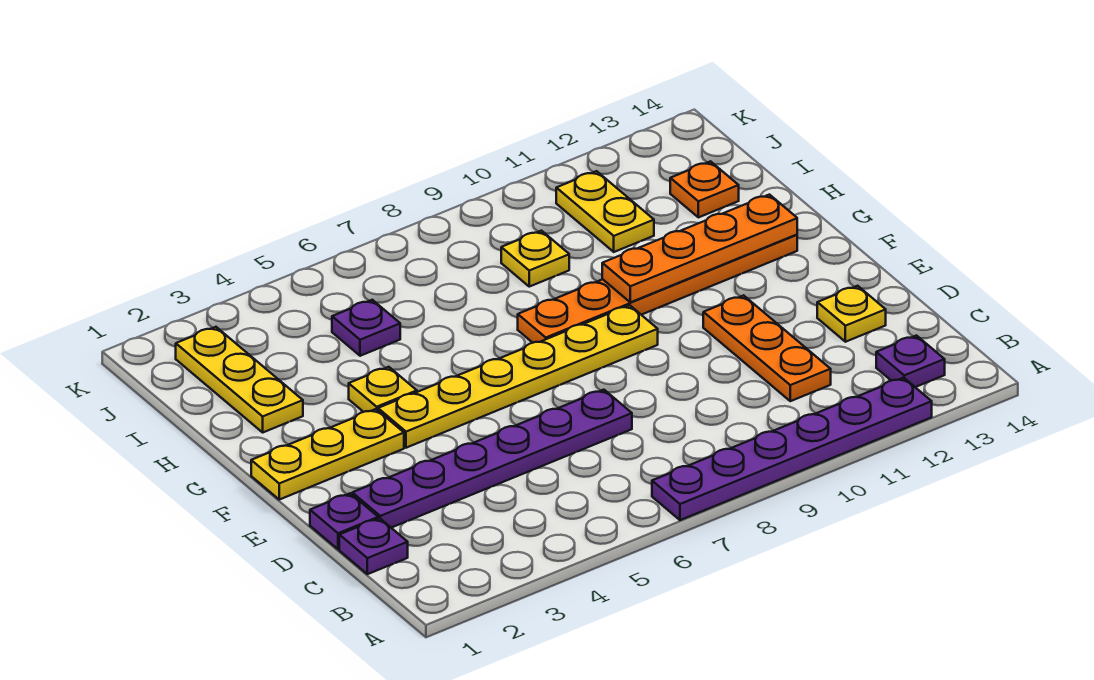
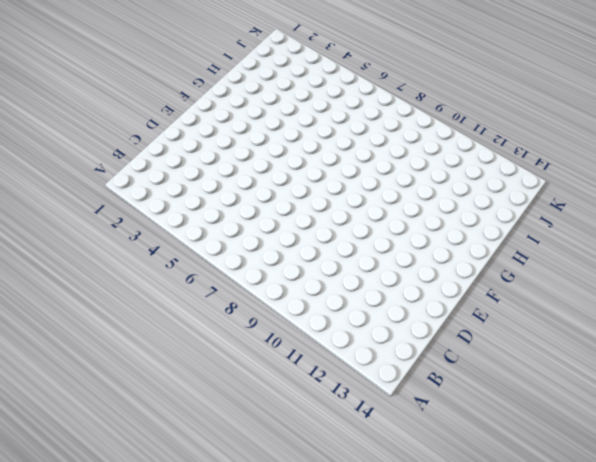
none -> purple 1x6 plate [652,378,932,520]
none -> purple 1x1 plate [876,336,945,387]
none -> purple 1x1 plate [339,518,408,574]

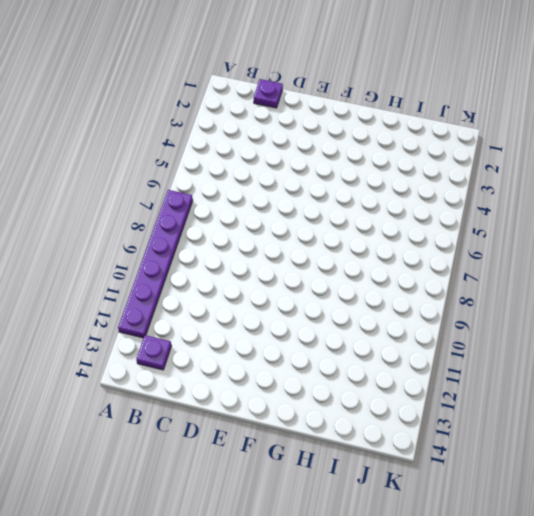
none -> orange 1x3 plate [703,295,831,401]
none -> purple 1x1 plate [310,493,378,549]
none -> purple 1x6 plate [352,390,632,528]

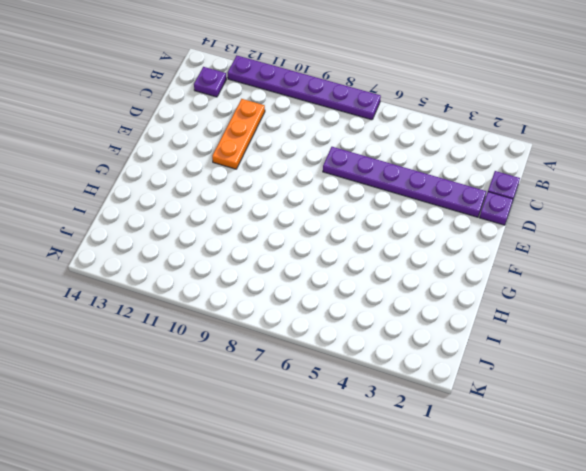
none -> yellow 1x1 plate [817,286,886,342]
none -> yellow 1x3 plate [251,409,404,500]
none -> yellow 1x6 plate [378,305,658,448]

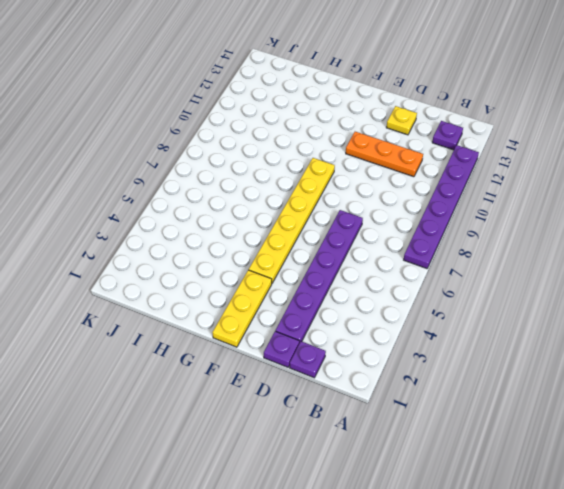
none -> yellow 1x1 plate [349,367,417,412]
none -> orange 1x6 plate [518,235,797,343]
none -> yellow 1x3 plate [176,327,303,432]

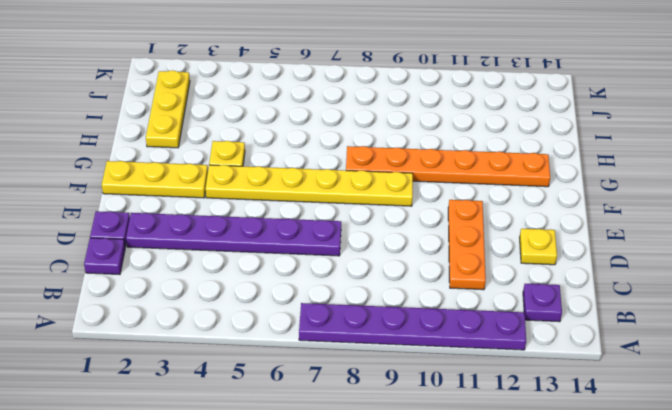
none -> purple 1x1 plate [332,300,400,356]
none -> yellow 1x1 plate [501,231,569,287]
none -> yellow 1x2 plate [556,171,654,252]

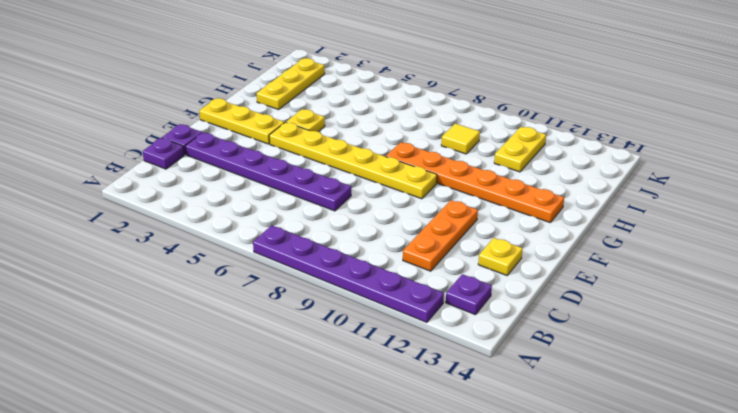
yellow 1x1 tile [441,124,480,154] -> yellow 1x1 plate [501,231,569,287]
none -> purple 1x1 plate [332,300,400,356]
none -> orange 1x1 plate [670,161,739,217]
none -> orange 1x4 plate [602,195,797,302]

